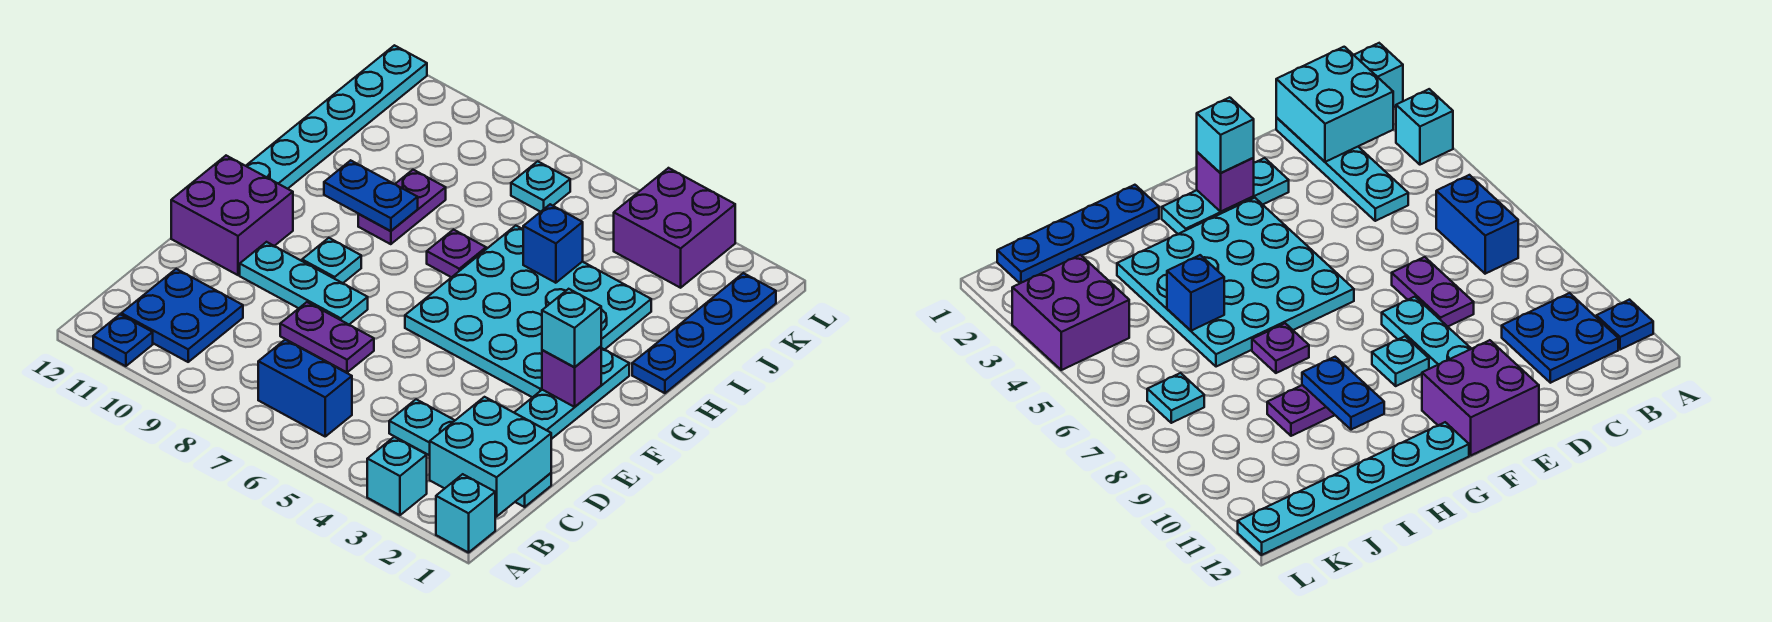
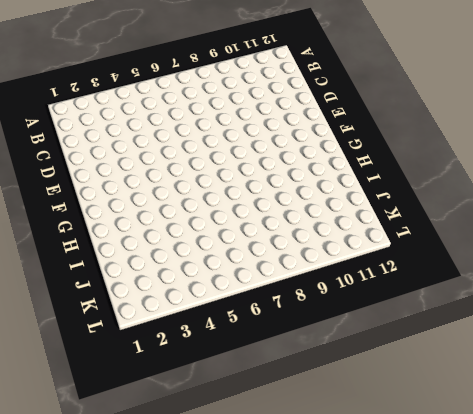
none -> cyan 1x1 brick [436,474,495,553]
none -> cyan 1x1 brick [367,437,427,515]
none -> blue 1x1 plate [93,314,153,366]

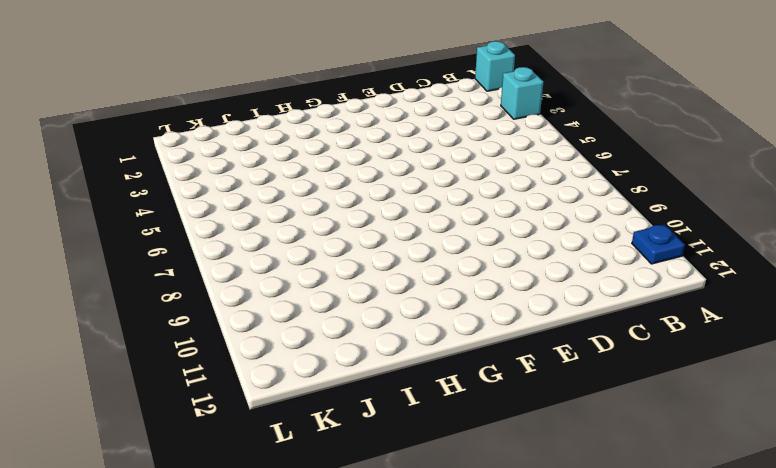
none -> blue 1x2 brick [258,340,352,436]
none -> blue 2x2 plate [121,269,243,362]
none -> cyan 1x4 plate [389,399,551,507]

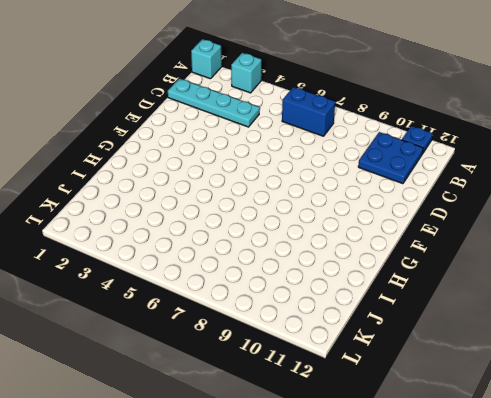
none -> purple 1x2 plate [280,302,374,372]
none -> cyan 1x3 plate [514,348,629,439]
none -> cyan 1x3 plate [240,242,368,324]

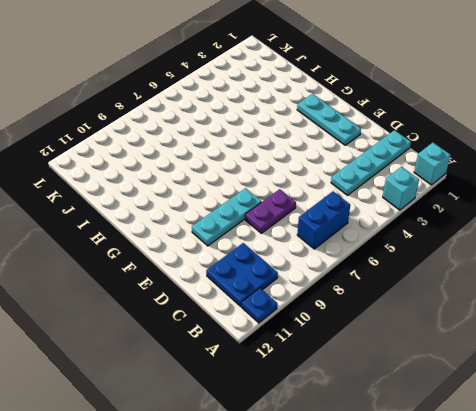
none -> purple 2x2 brick [171,156,293,275]
none -> cyan 4x4 plate [405,226,651,397]
none -> cyan 1x1 plate [302,238,361,283]

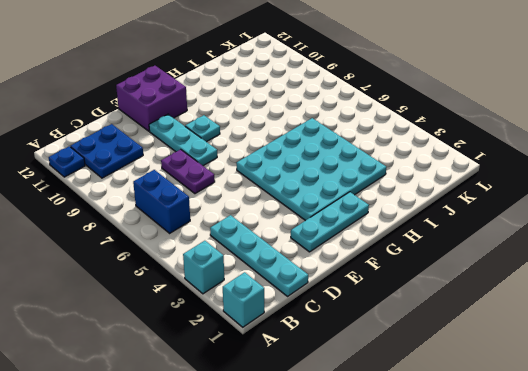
none -> cyan 1x6 plate [246,45,427,189]
none -> blue 1x4 plate [632,273,776,393]
none -> purple 1x1 plate [427,230,486,277]

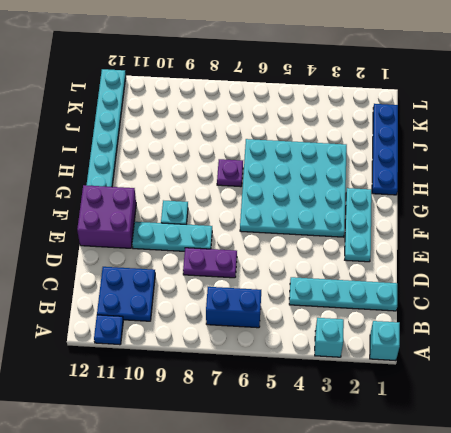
none -> purple 1x2 plate [358,170,446,244]
none -> purple 2x2 brick [614,168,735,288]
none -> cyan 1x1 plate [511,161,570,212]

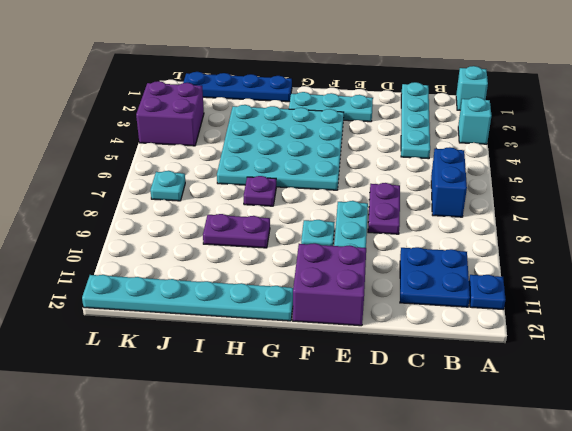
none -> cyan 2x2 brick [430,397,551,517]
none -> purple 1x1 brick [542,346,601,407]
none -> blue 1x2 plate [324,160,418,231]

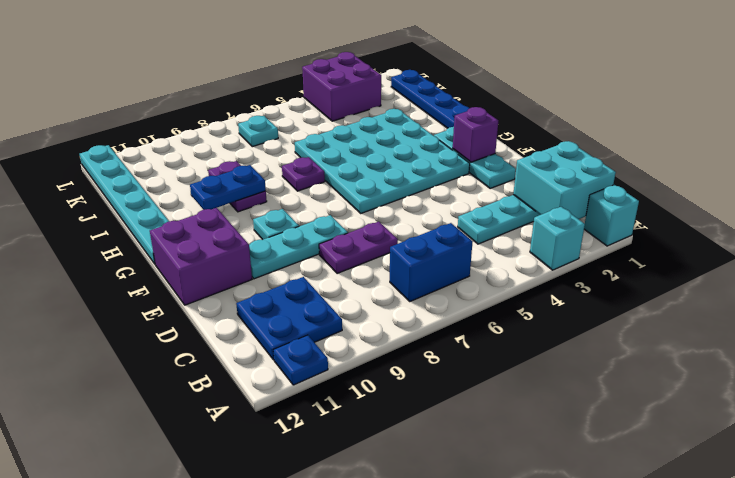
none -> blue 1x1 brick [523,204,583,283]
none -> cyan 1x1 brick [542,289,601,367]

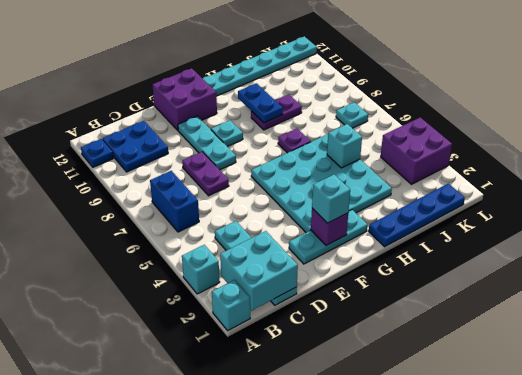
cyan 1x1 brick [327,124,362,168] -> blue 1x1 brick [523,204,583,283]

